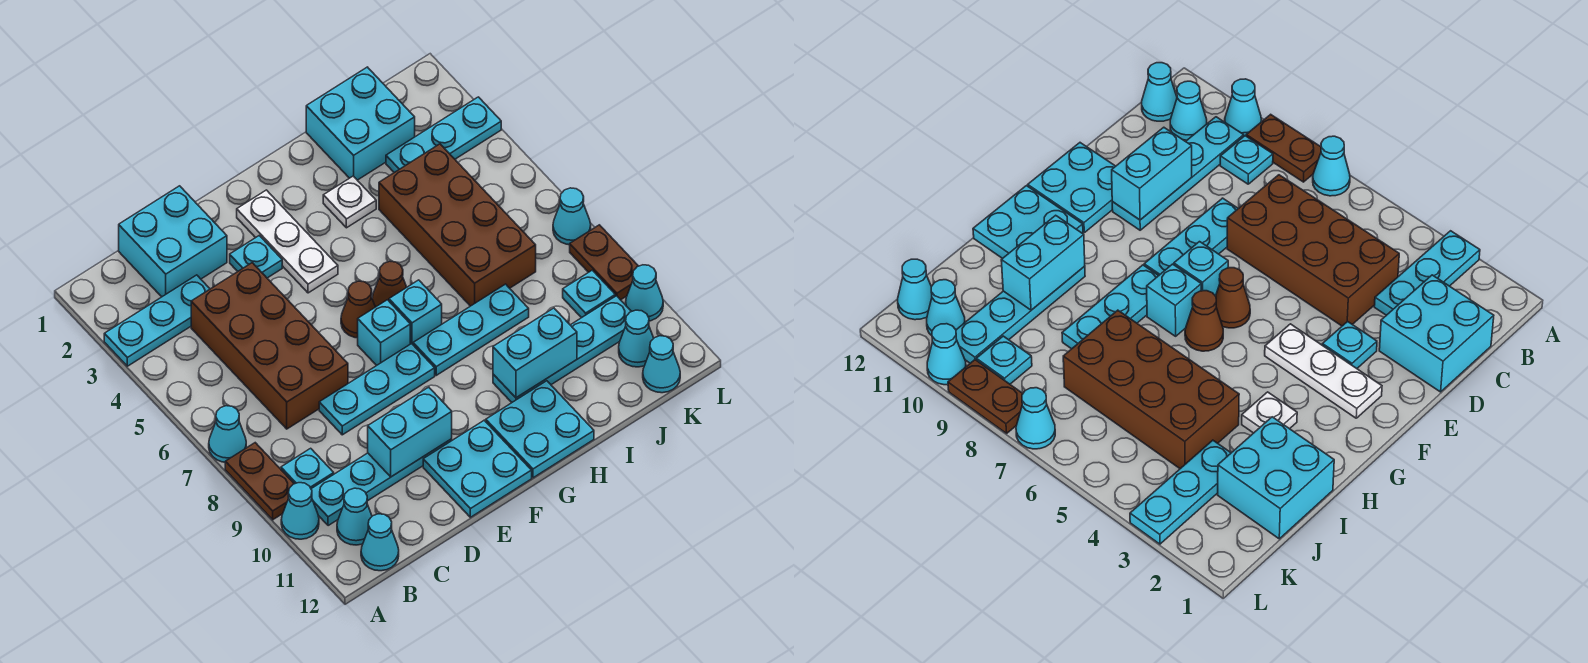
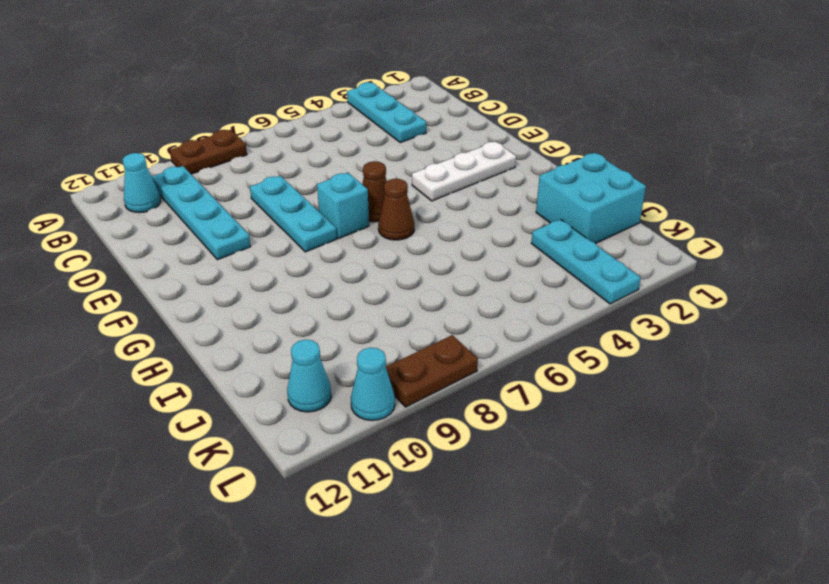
none -> cyan 1x1 cone [209,406,246,462]
none -> cyan 1x1 cone [281,483,319,539]
none -> cyan 1x1 plate [281,448,334,489]
none -> cyan 1x1 cone [361,514,399,571]

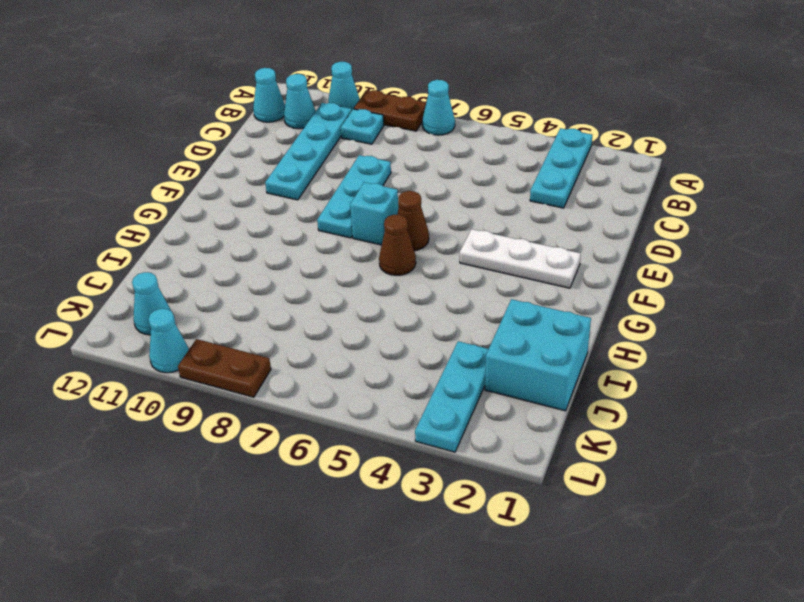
none -> cyan 2x2 brick [119,186,227,297]
none -> brown 2x4 brick [191,263,348,429]
none -> cyan 1x1 plate [230,236,282,278]
none -> cyan 2x2 plate [423,420,532,517]

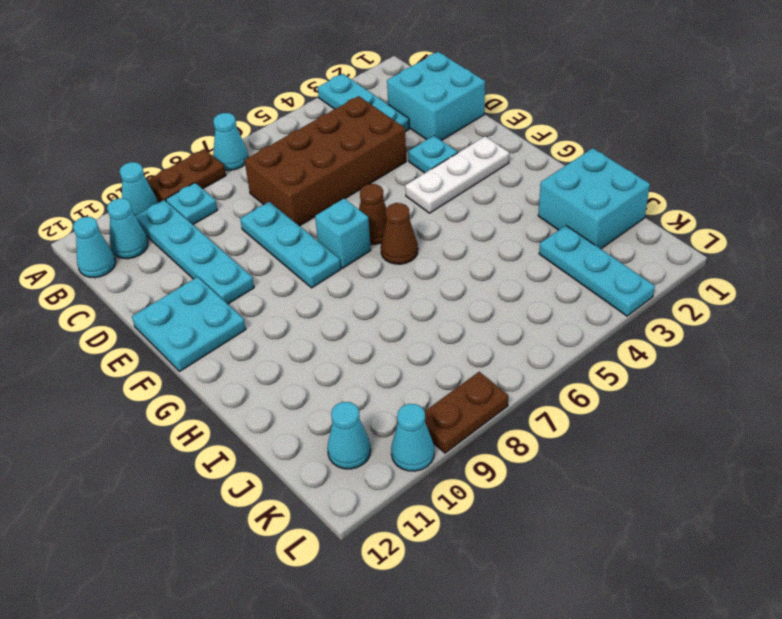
none -> cyan 1x1 brick [389,280,442,344]
none -> cyan 1x3 plate [413,284,529,375]
none -> cyan 2x2 plate [486,381,594,478]
none -> white 1x1 plate [323,176,376,228]

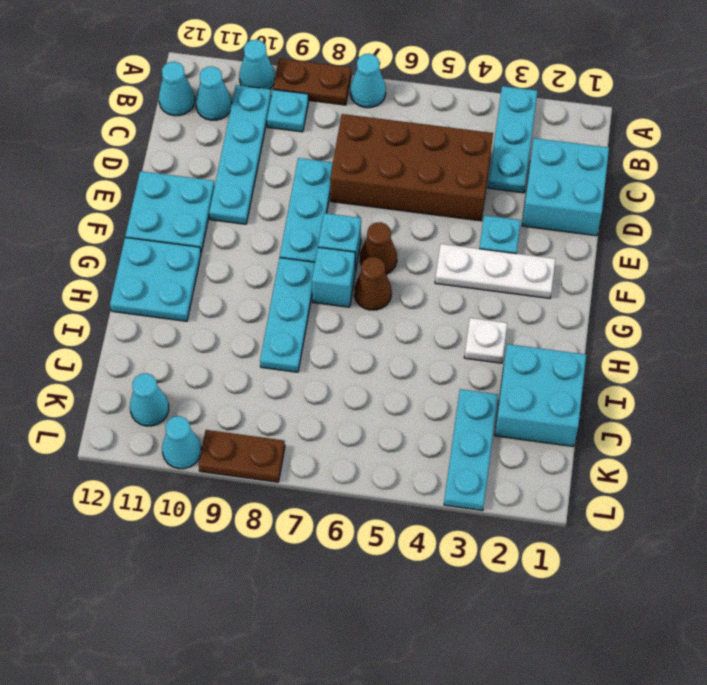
none -> cyan 1x4 plate [493,296,631,402]
none -> brown 2x4 brick [379,144,536,306]
none -> cyan 1x1 plate [563,270,615,318]
none -> cyan 1x1 cone [643,336,680,393]

